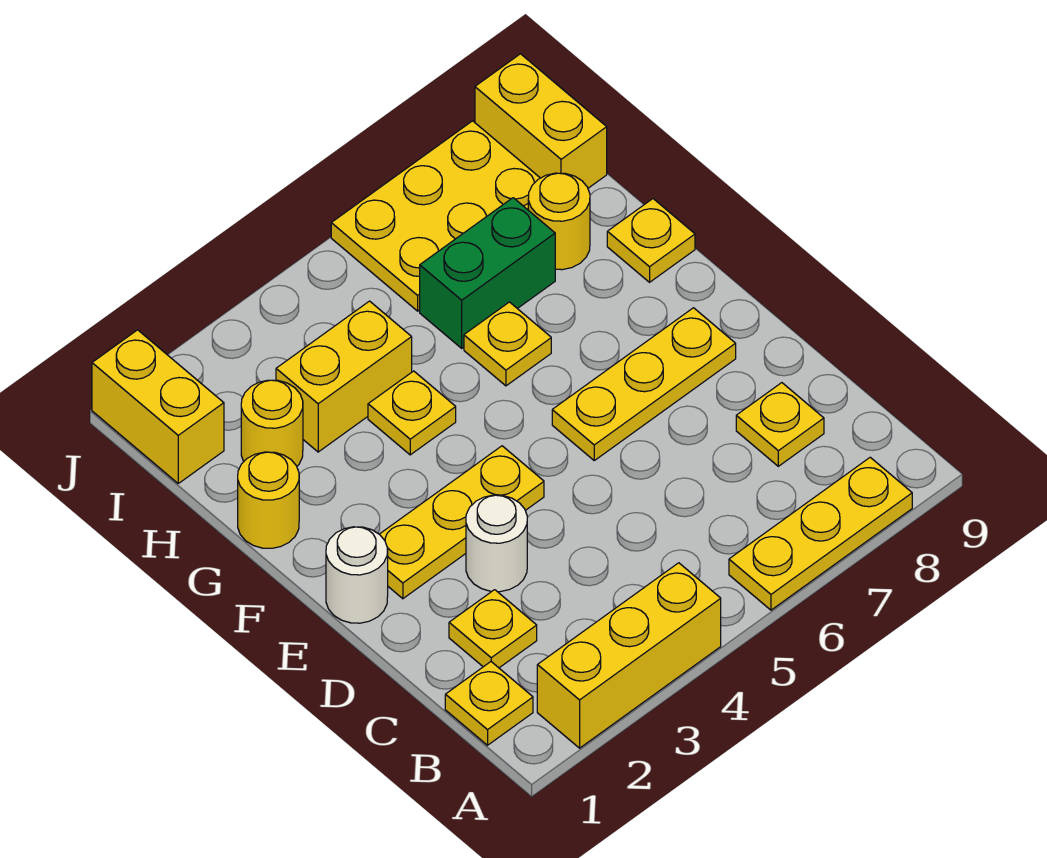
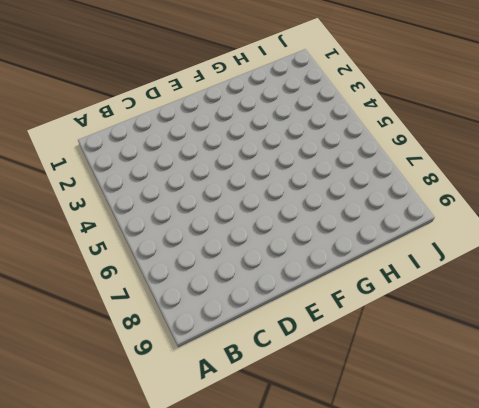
none -> yellow 1x3 brick [537,563,721,748]
none -> yellow 1x3 plate [729,457,912,610]
none -> yellow 1x1 plate [445,662,533,745]

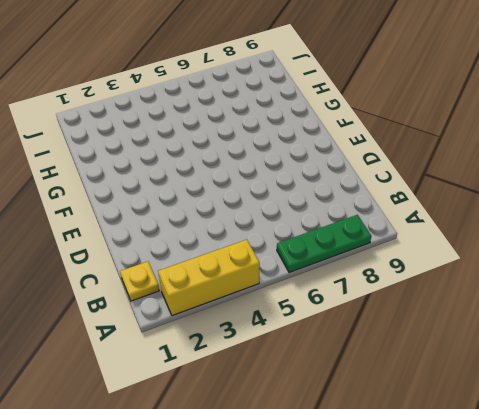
green 1x3 plate [277,215,371,272] -> yellow 1x3 plate [729,457,912,610]
none -> yellow 1x1 plate [449,590,537,668]
none -> yellow 1x1 plate [736,383,824,466]
none -> white 1x1 round brick [466,495,527,592]

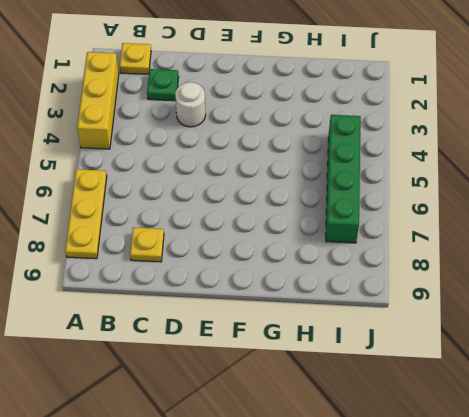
green 1x1 plate [147,69,179,101] -> yellow 1x1 plate [449,590,537,668]
green 1x4 brick [326,115,361,243] -> yellow 2x3 plate [331,121,540,311]
none -> white 1x1 round brick [326,527,388,623]
none -> yellow 1x3 plate [380,446,544,599]
none -> yellow 1x3 plate [552,308,736,460]

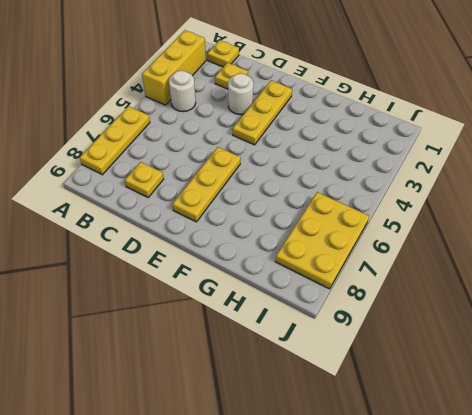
white 1x1 round brick [169,70,196,112] -> white 1x1 round brick moved to [326,527,388,623]
none -> yellow 1x1 round brick [238,452,299,548]
none -> yellow 1x1 plate [368,371,456,455]
none -> yellow 1x1 plate [464,302,551,386]

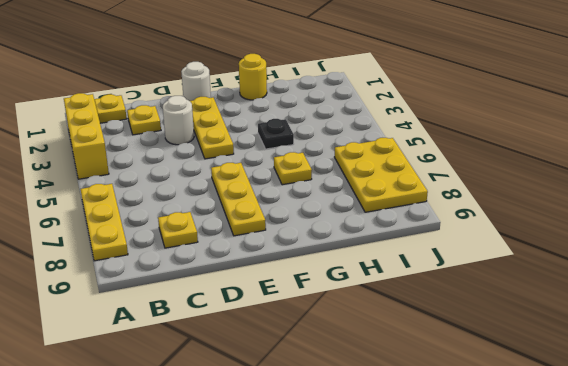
black 1x1 plate [258,119,294,149] -> yellow 1x1 plate [368,371,456,455]
none -> yellow 1x1 plate [607,199,695,282]
none -> yellow 1x1 round brick [241,380,303,466]
none -> yellow 1x2 brick [276,301,412,452]

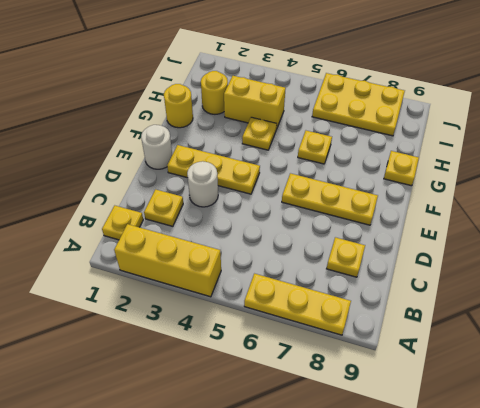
none -> green 1x2 brick [420,198,555,348]
none -> yellow 1x1 round brick [528,173,590,270]
none -> yellow 1x2 brick [92,330,224,483]

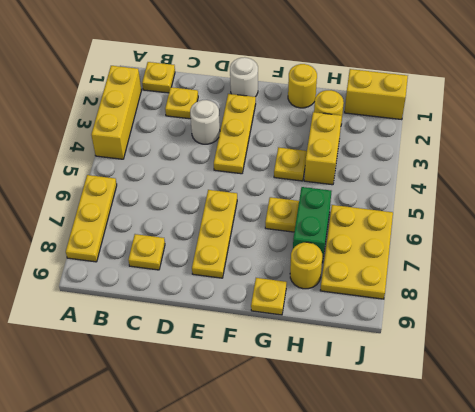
none -> yellow 1x2 brick [475,54,607,188]

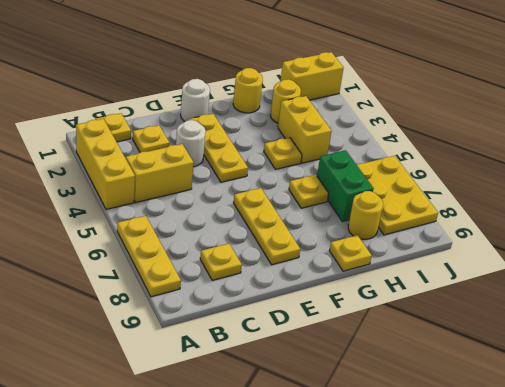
yellow 1x2 brick [126,144,194,202] -> yellow 1x2 brick moved to [475,54,607,188]

